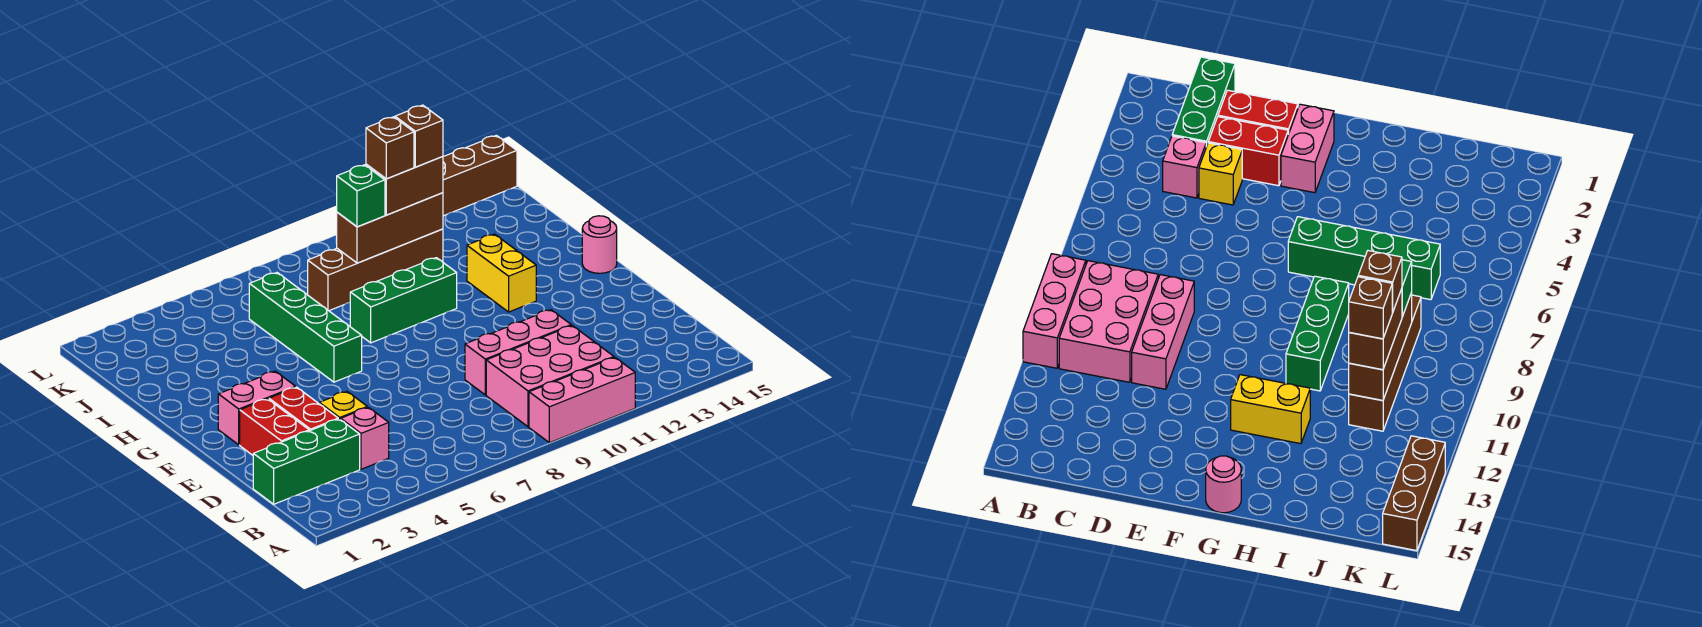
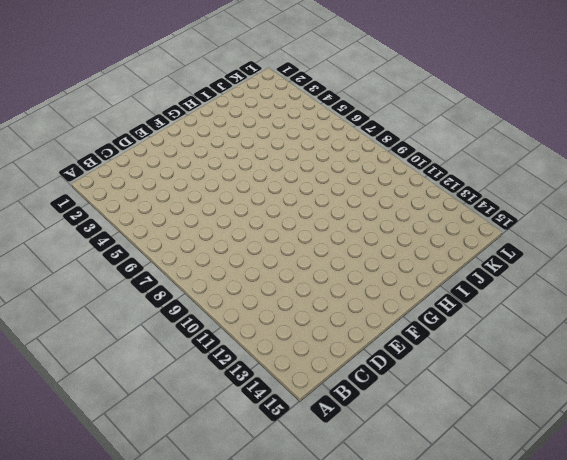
none -> pink 1x3 brick [529,357,635,443]
none -> pink 2x3 brick [486,326,614,427]
none -> green 1x3 brick [253,419,360,504]

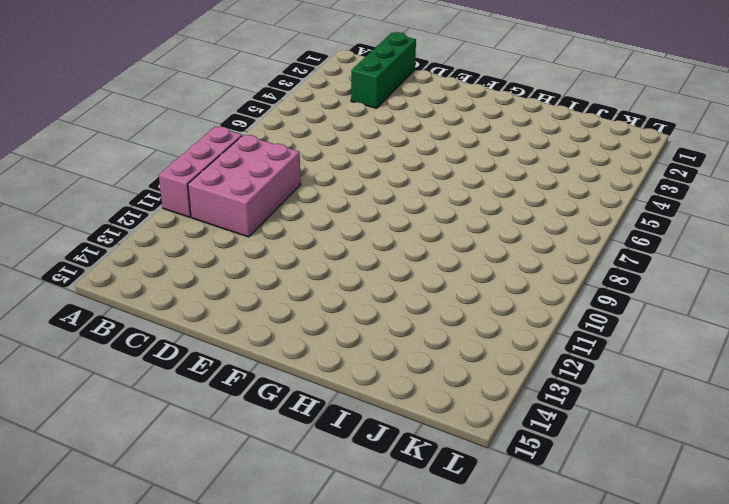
none -> pink 1x1 brick [341,407,389,469]
none -> red 1x2 brick [240,399,309,455]
none -> red 1x2 brick [269,387,338,431]

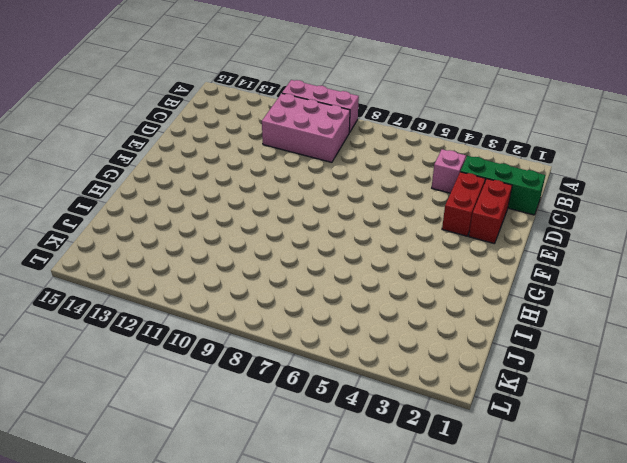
none -> yellow 1x1 brick [319,392,367,420]
none -> pink 1x3 brick [465,310,571,395]
none -> pink 1x2 brick [218,371,296,445]

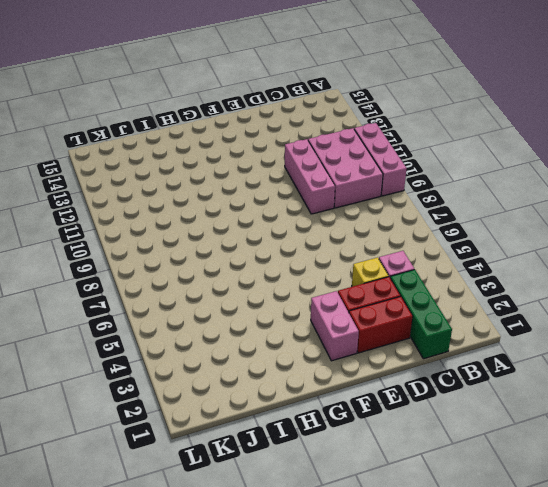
none -> green 1x4 brick [249,273,362,382]
none -> yellow 1x2 brick [467,234,536,312]
none -> pink 1x1 round brick [582,216,617,273]

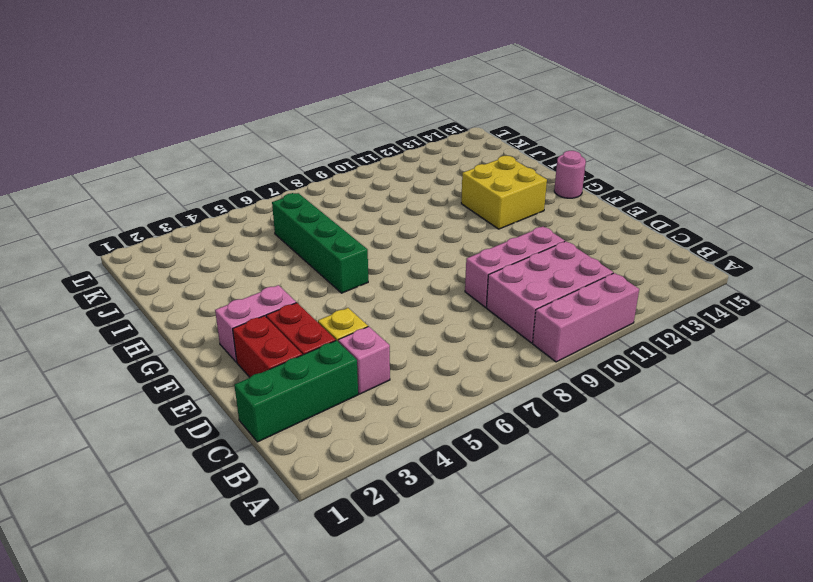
yellow 2x2 brick [461,156,547,229] -> yellow 1x2 brick [467,234,536,312]
none -> green 1x3 brick [350,258,457,343]
none -> brown 1x4 brick [308,229,443,311]
none -> brown 1x3 brick [443,135,517,216]

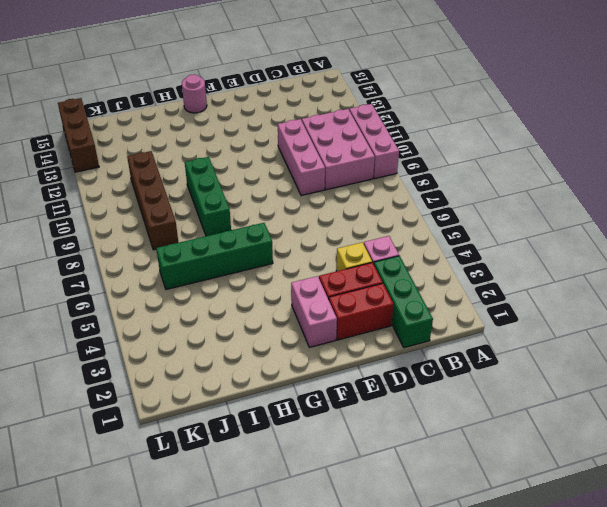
none -> yellow 1x2 brick [467,234,536,312]
none -> brown 1x3 brick [337,193,443,263]
none -> green 1x1 brick [337,165,385,227]

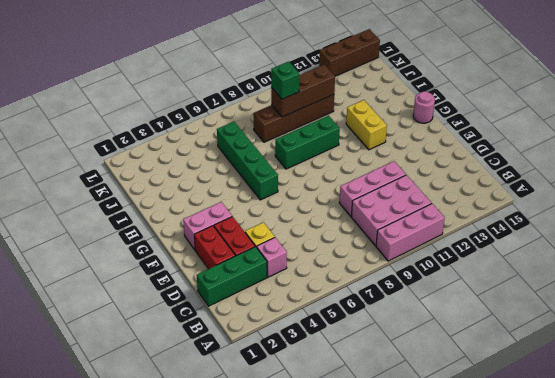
none -> brown 1x2 brick [366,157,443,215]
none -> brown 1x1 brick [366,117,414,179]
none -> brown 1x1 brick [395,105,443,167]

